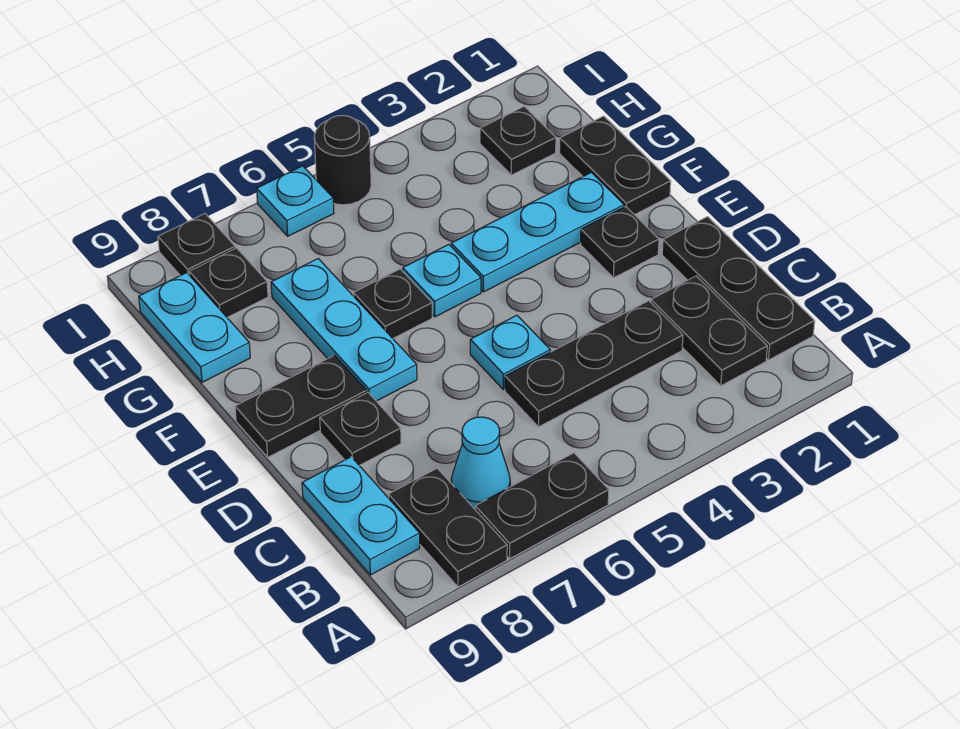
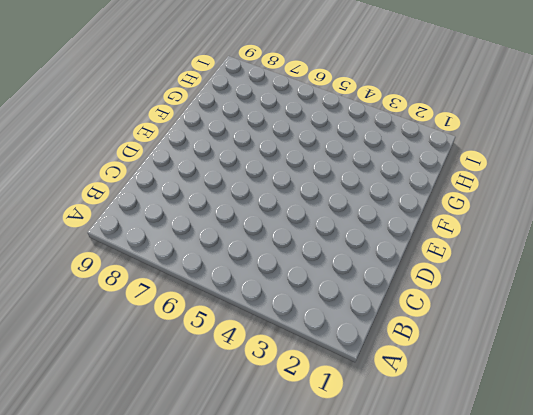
none -> black 1x2 plate [475,453,609,559]
none -> black 1x2 plate [388,468,507,587]
none -> black 1x3 plate [662,217,815,360]

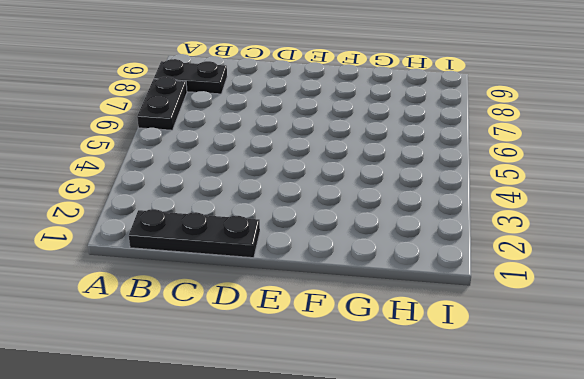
none -> black 1x2 plate [651,276,767,386]
none -> cyan 1x1 cone [451,417,510,509]
none -> cyan 1x2 plate [302,457,420,575]

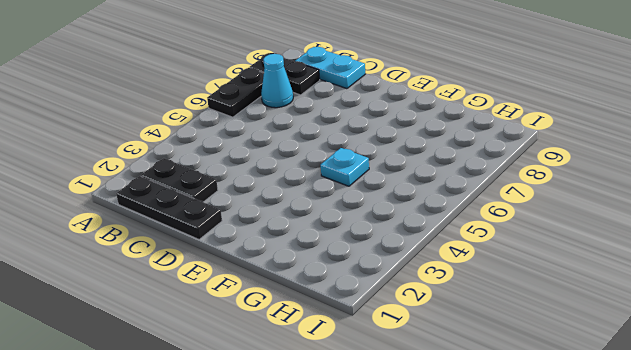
none -> black 1x3 plate [505,301,683,427]
none -> cyan 1x1 plate [470,315,550,390]
none -> black 1x1 plate [320,393,401,465]

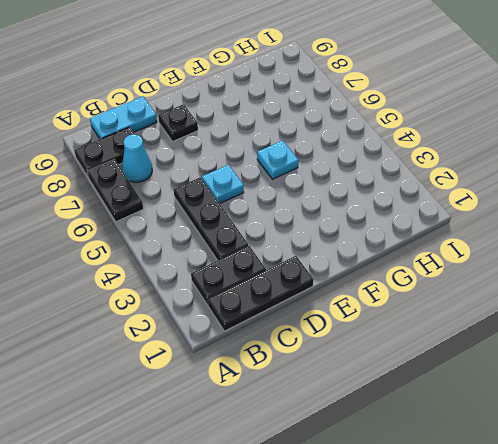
none -> black 1x1 plate [581,206,659,278]
none -> cyan 1x3 plate [271,259,417,401]
none -> black 1x2 plate [235,355,367,457]

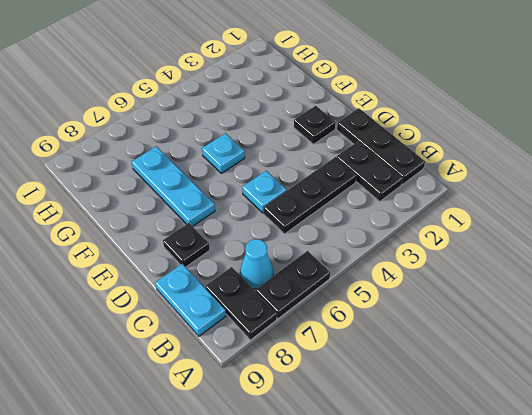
none -> black 1x2 plate [235,355,367,457]
none -> black 1x2 plate [560,116,671,215]
none -> cyan 1x3 plate [451,172,624,292]

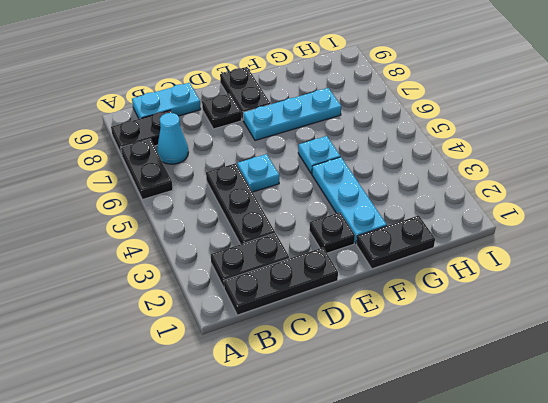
none -> black 1x1 plate [353,269,432,338]
none -> cyan 1x2 plate [139,273,250,382]
none -> black 1x1 plate [480,106,556,175]

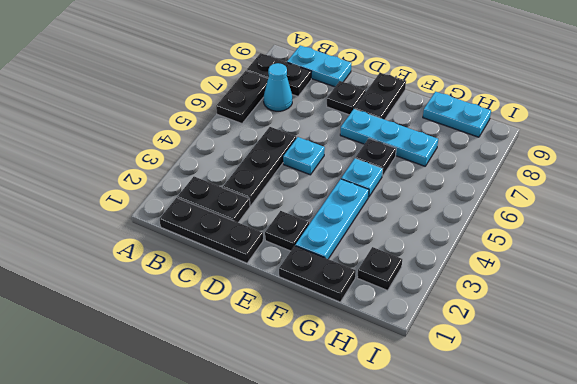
none -> black 1x1 plate [189,248,268,317]
none -> black 1x1 round brick [314,115,371,205]
none -> cyan 1x1 plate [257,166,334,236]

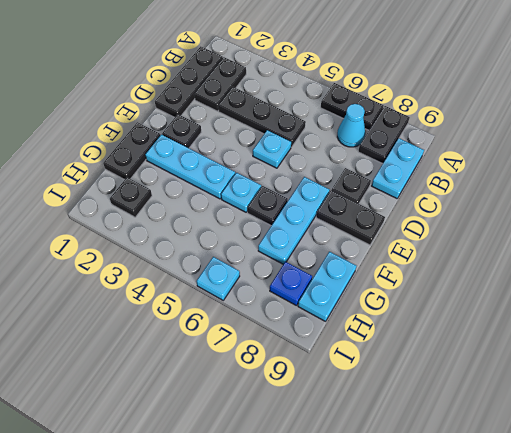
blue 1x1 plate [270,262,312,306] -> black 1x1 plate [189,248,268,317]
none -> black 1x1 round brick [314,115,371,205]
none -> black 1x1 plate [158,214,235,276]

